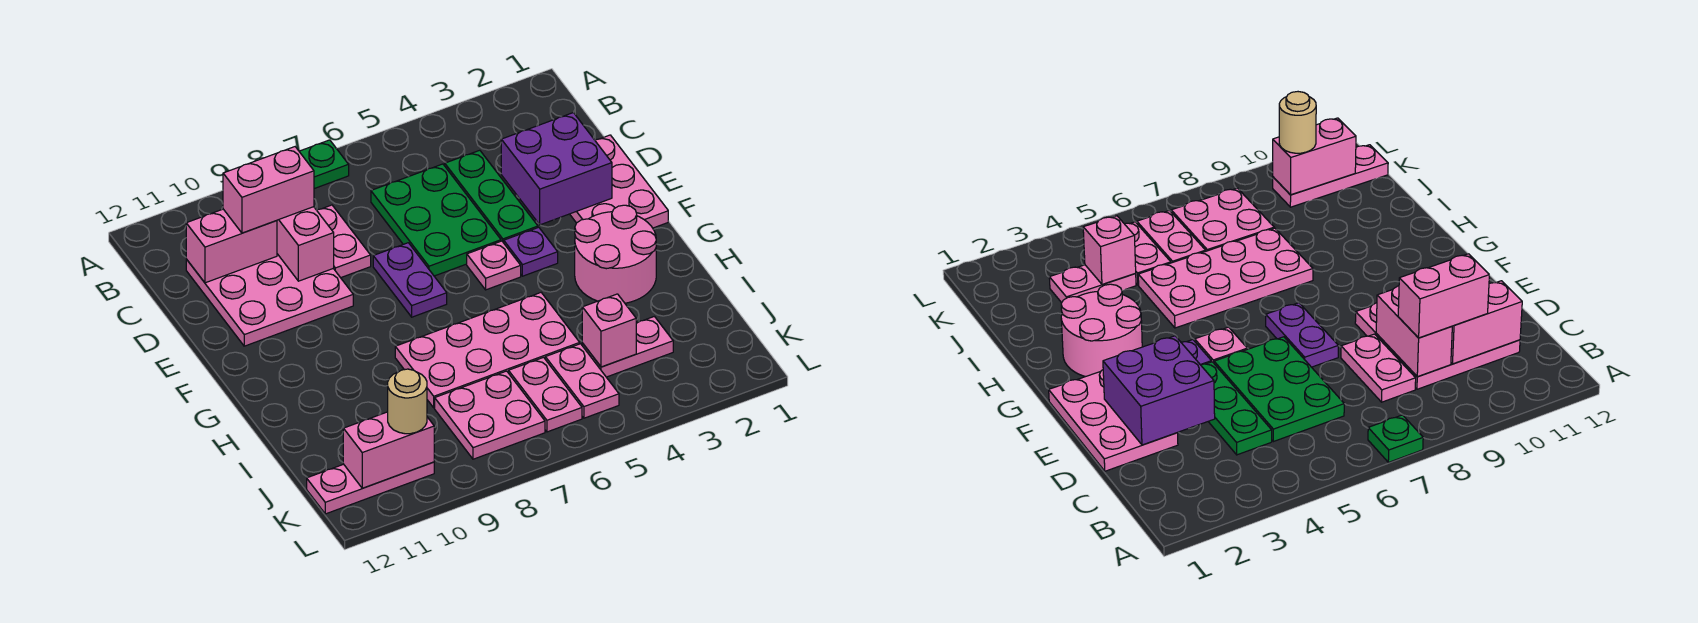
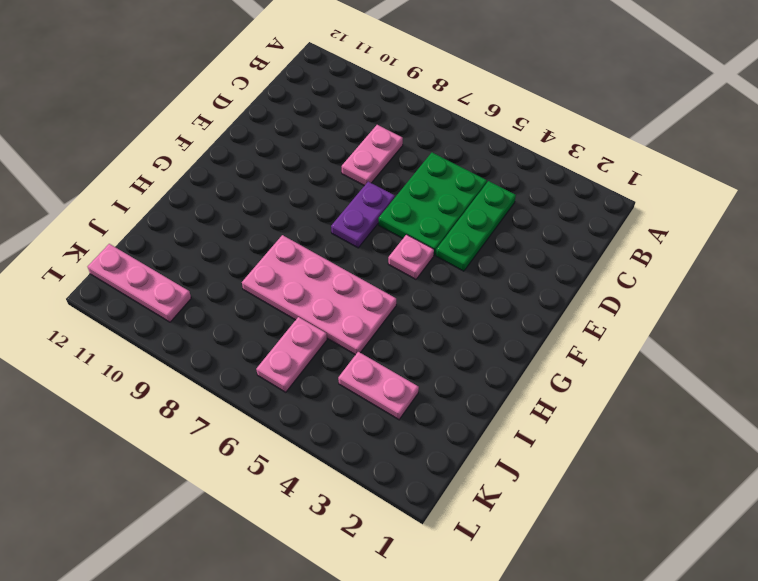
none -> green 1x1 plate [299,140,349,189]
none -> pink 3x3 plate [186,254,353,346]
none -> pink 2x3 plate [570,135,668,228]

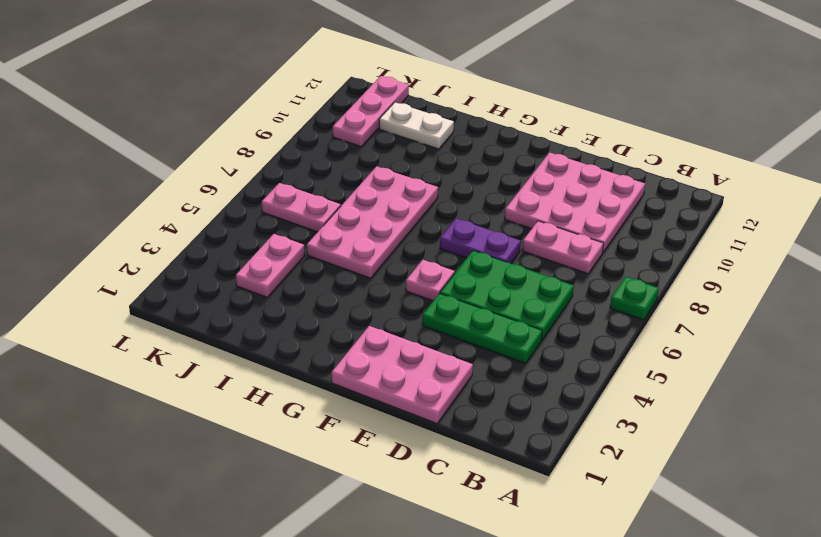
white 1x2 plate [379,102,454,149] -> none
none -> purple 1x1 plate [504,227,558,276]
none -> pink 2x2 round brick [575,205,656,303]
none -> pink 1x2 plate [545,344,619,418]

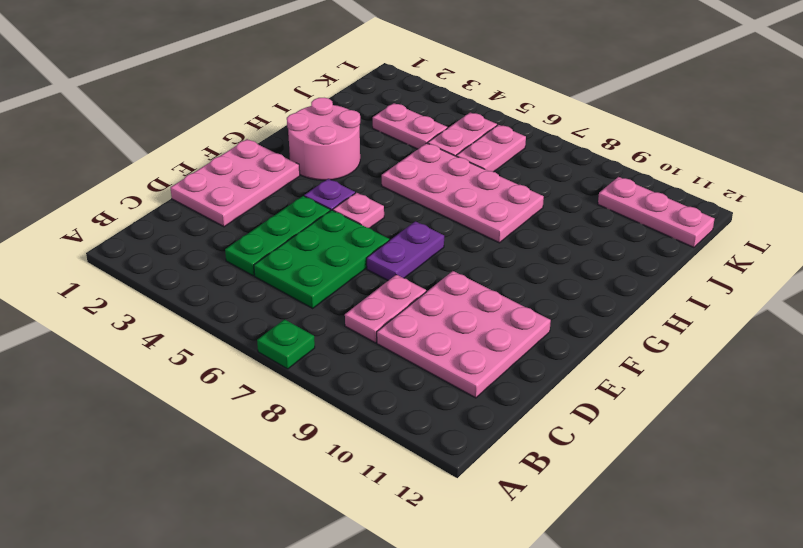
none -> pink 2x2 plate [435,371,545,459]
none -> pink 1x2 brick [277,207,334,281]
none -> pink 1x2 brick [186,209,277,283]

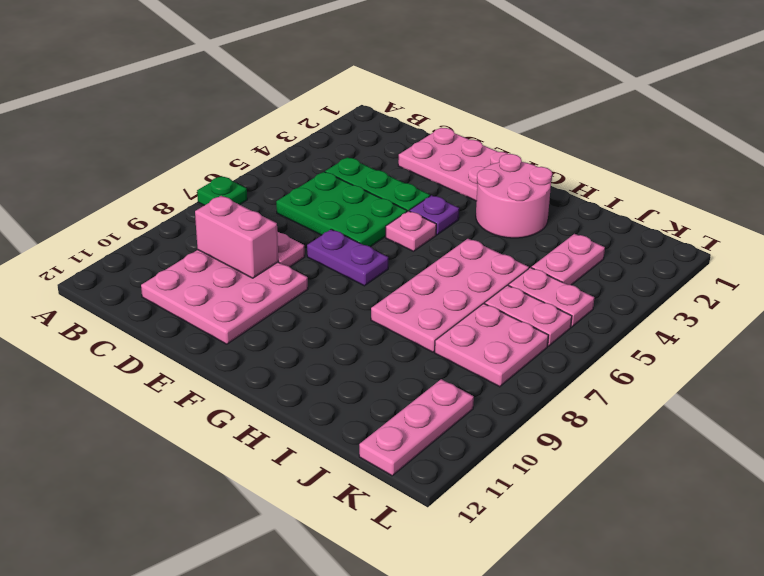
none -> pink 1x2 brick [186,209,277,283]
none -> purple 2x2 brick [501,113,612,225]
none -> pink 1x1 brick [582,294,636,367]

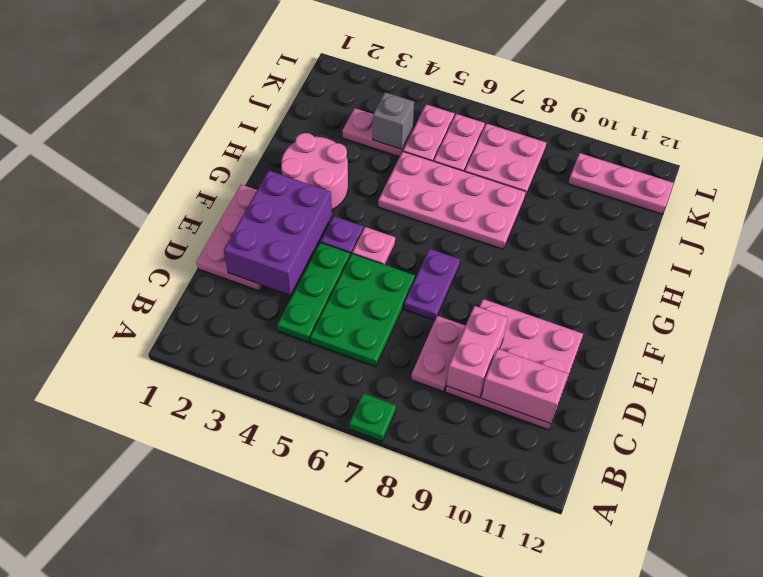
purple 2x3 brick [224,171,332,295] -> purple 2x2 brick [501,113,612,225]
grey 1x1 brick [373,92,414,149] -> pink 1x1 brick [582,294,636,367]
none -> pink 1x2 brick [343,412,434,488]
none -> pink 1x2 brick [223,147,314,233]
none -> tan 1x1 round brick [388,369,427,434]

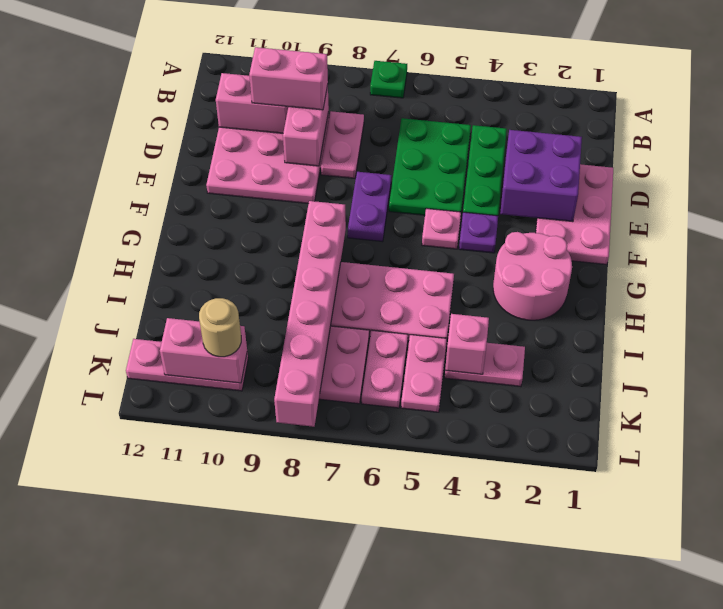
pink 1x6 brick [274,201,346,427] -> none

